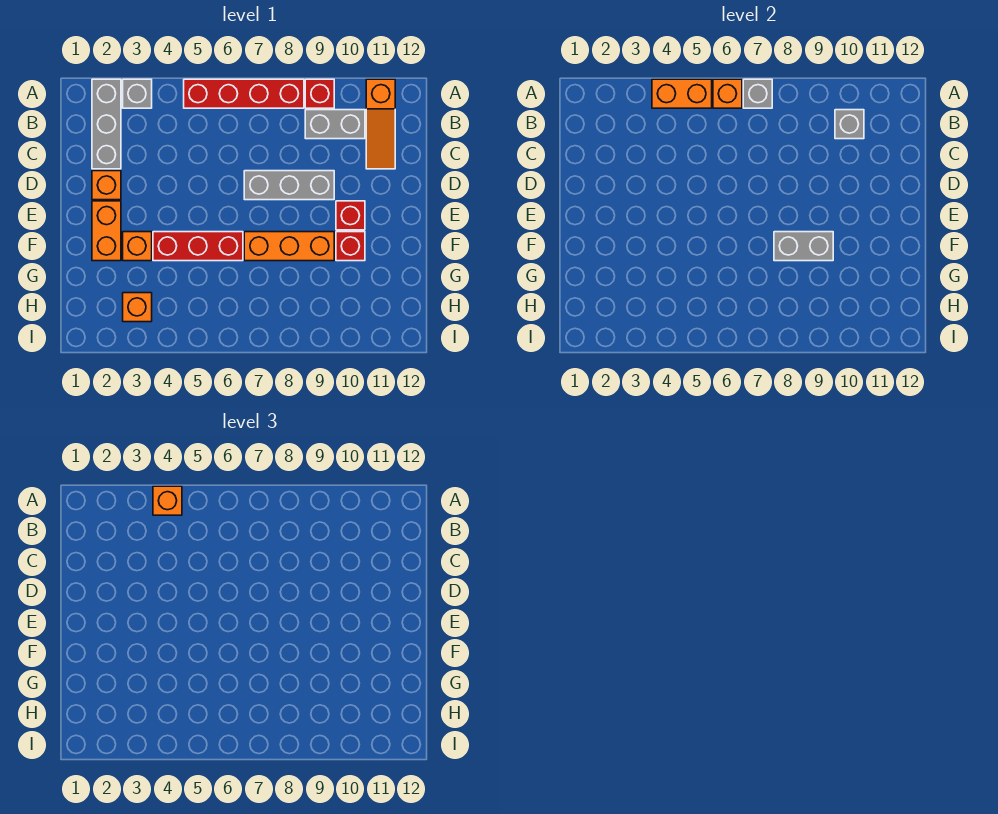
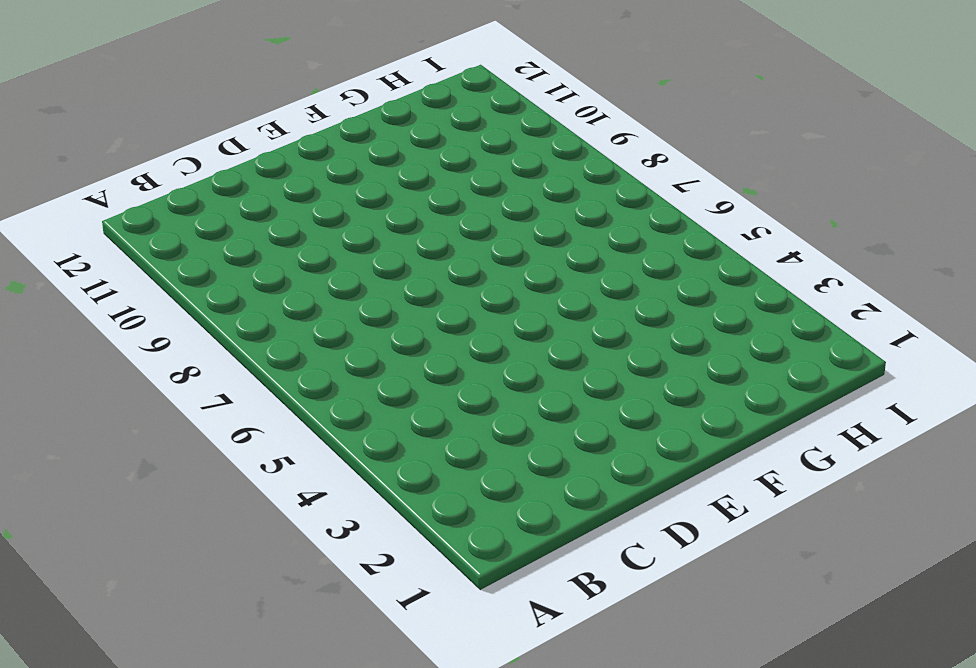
none -> grey 1x3 brick [92,79,121,169]
none -> grey 1x1 brick [123,79,152,108]
none -> red 1x4 brick [184,79,304,108]

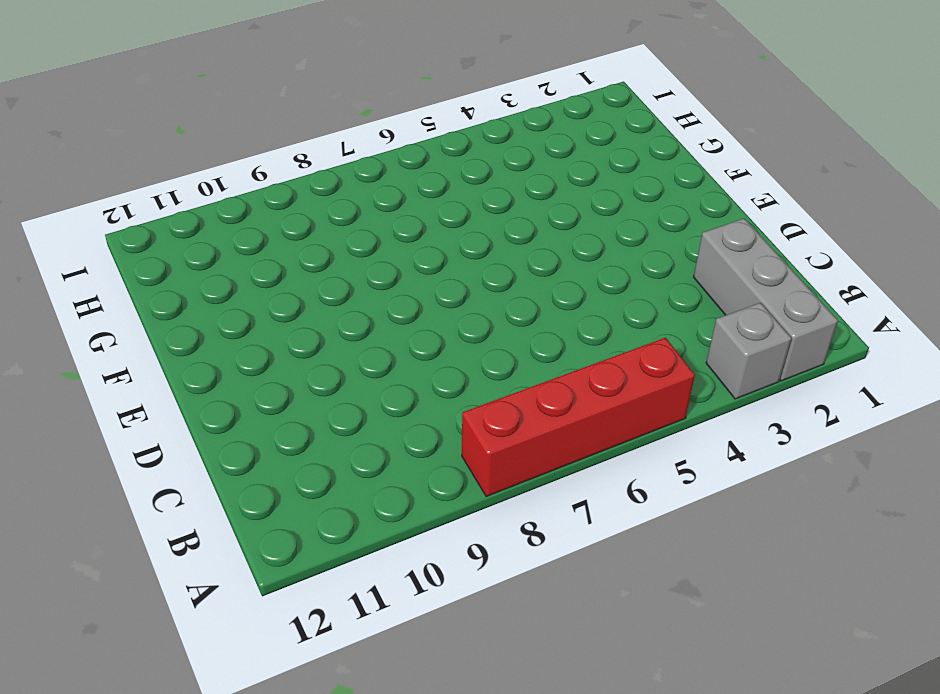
none -> red 1x1 brick [305,79,334,108]
none -> orange 1x3 slope [366,79,395,169]
none -> grey 1x2 brick [305,110,365,139]

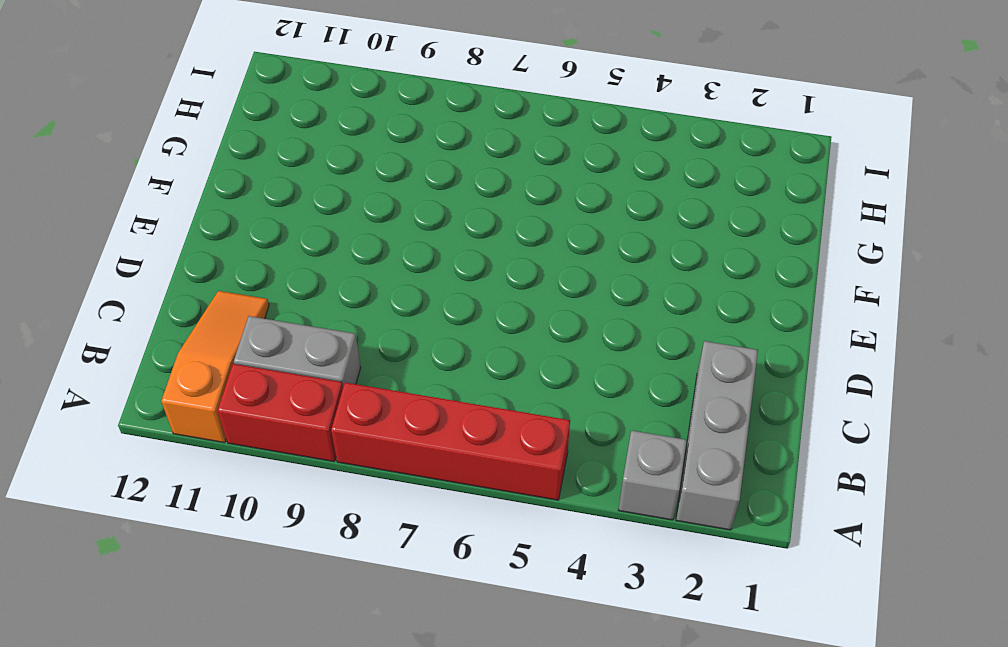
red 1x2 brick [218,364,343,461] -> red 1x1 brick [305,79,334,108]
none -> orange 1x1 brick [92,171,121,200]
none -> grey 1x3 brick [244,171,334,200]
none -> orange 1x2 brick [92,201,121,261]

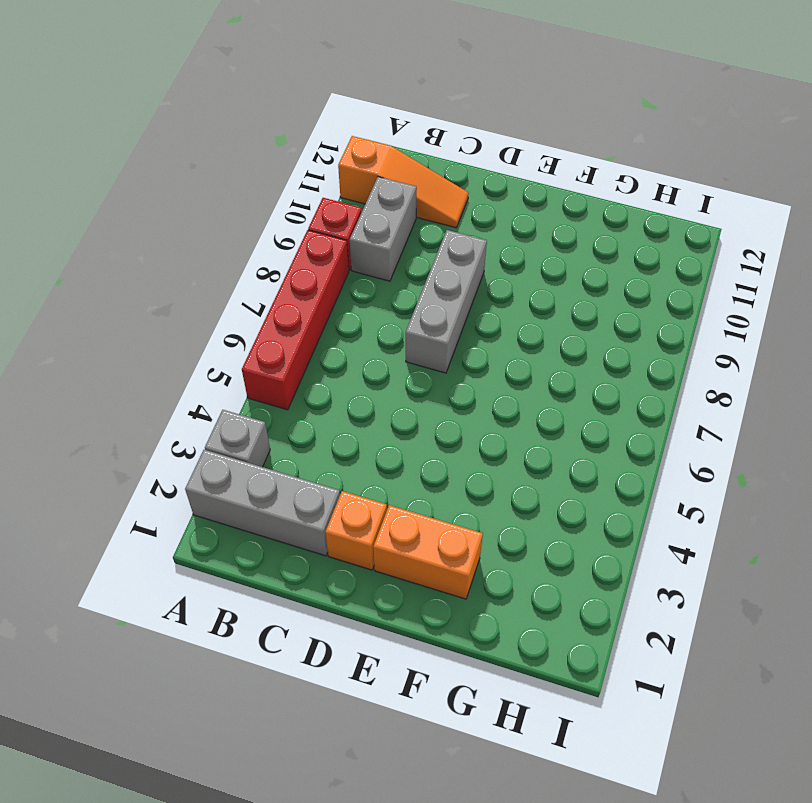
none -> red 1x1 brick [336,201,365,230]
none -> orange 1x1 brick [123,232,152,261]
none -> red 1x3 brick [153,232,243,261]

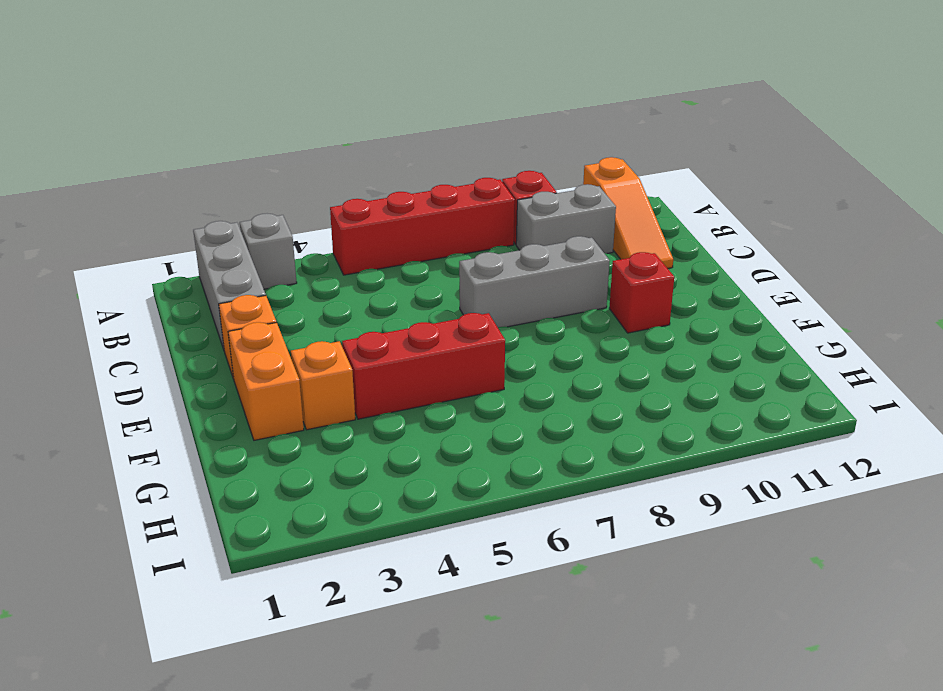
none -> orange 1x3 brick [244,232,334,261]
none -> red 1x1 brick [336,232,365,261]
none -> orange 1x1 brick [123,293,152,322]

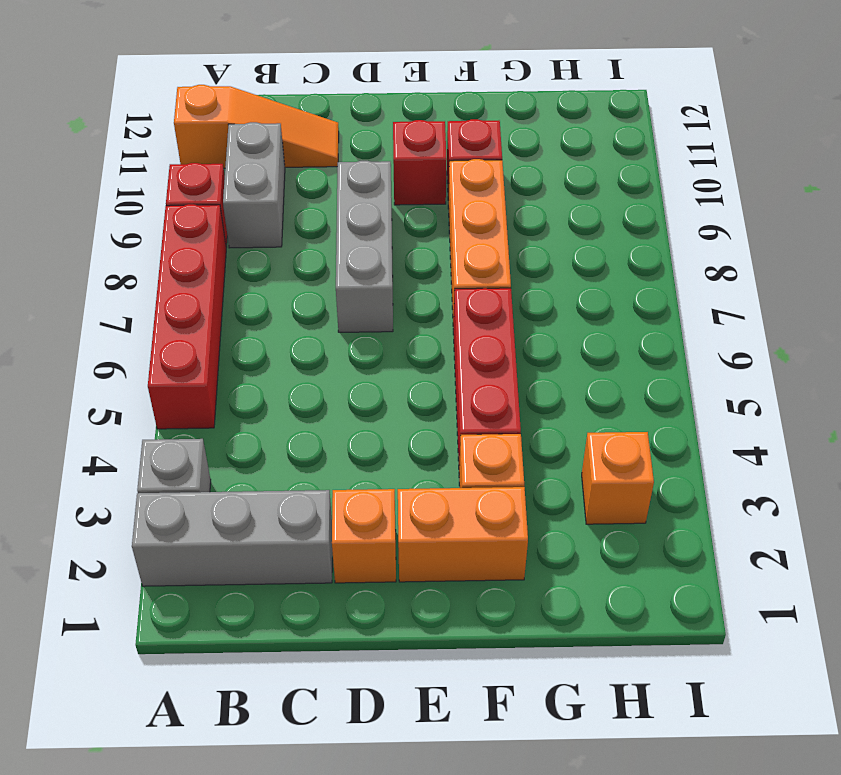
none -> orange 1x2 brick [652,79,712,108]
none -> orange 1x1 brick [713,79,742,108]
none -> grey 1x1 brick [743,79,772,108]

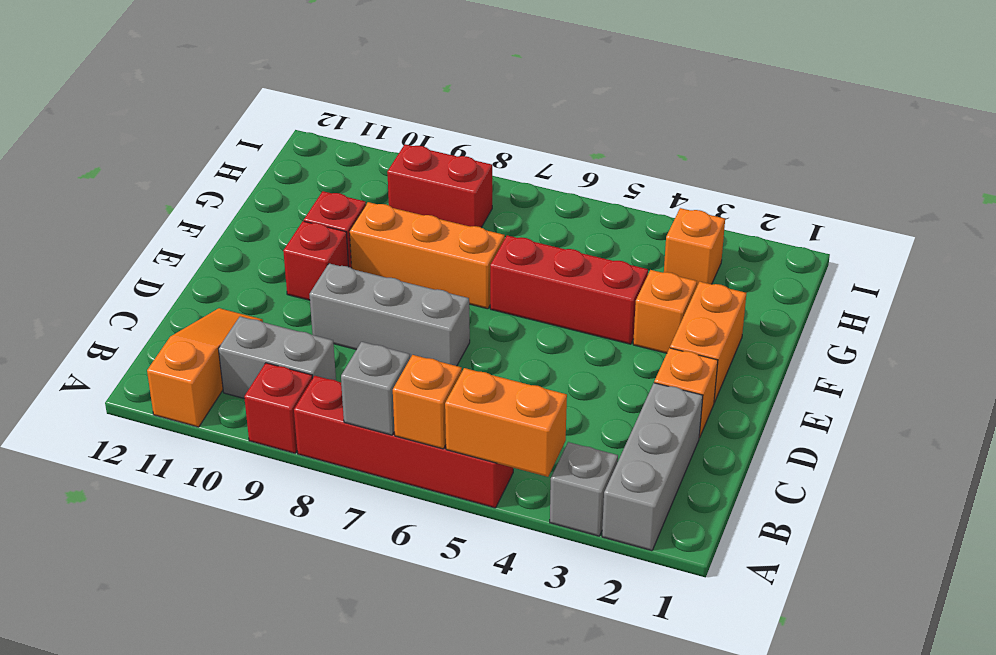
red 1x2 brick [387,144,492,228] -> none
none -> grey 1x1 brick [835,110,864,139]
none -> grey 1x2 brick [774,232,833,261]
none -> orange 1x1 brick [153,486,182,515]

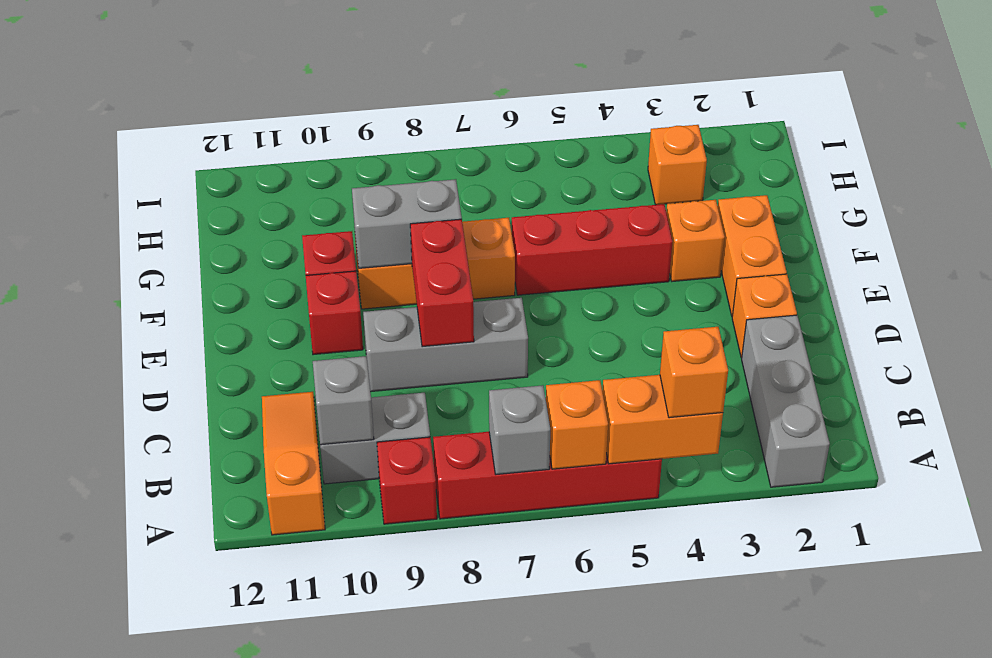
red 1x2 brick [410,219,474,347] -> none
none -> grey 1x1 brick [123,79,152,108]

